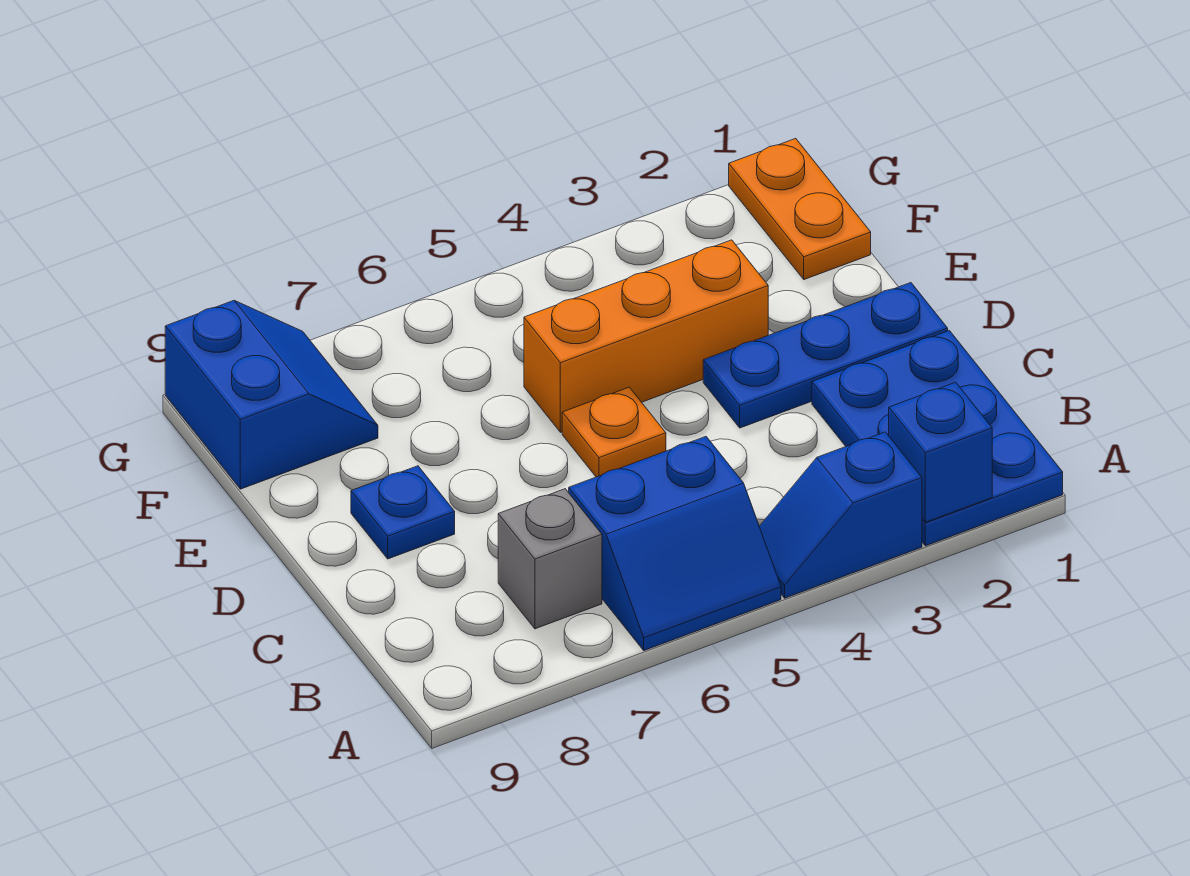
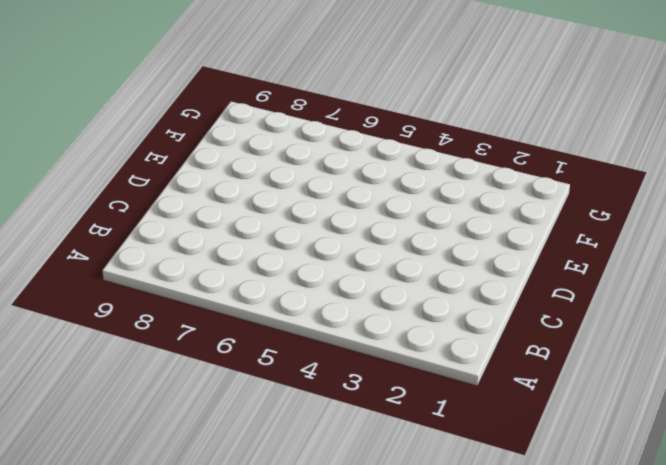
none -> blue 2x3 plate [812,331,1063,546]
none -> blue 1x2 slope [759,432,922,598]

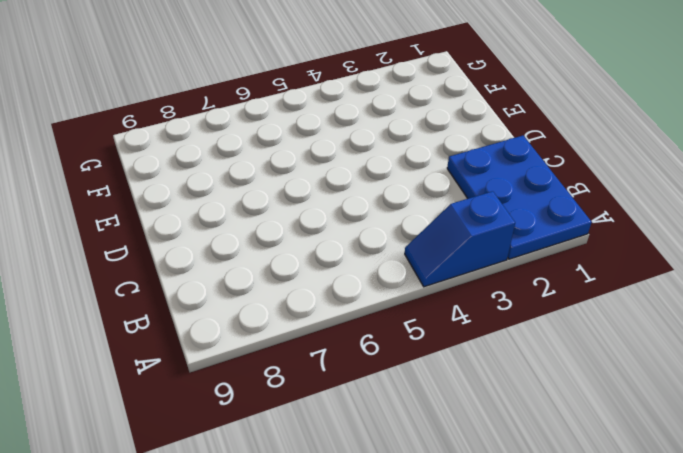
none -> blue 2x2 slope [569,436,781,650]
none -> grey 1x1 brick [498,489,602,629]

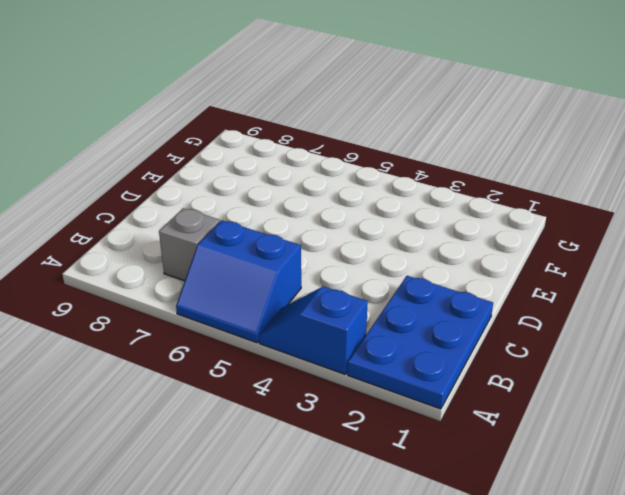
none -> blue 1x3 plate [703,283,948,428]
none -> orange 1x1 plate [562,387,666,477]

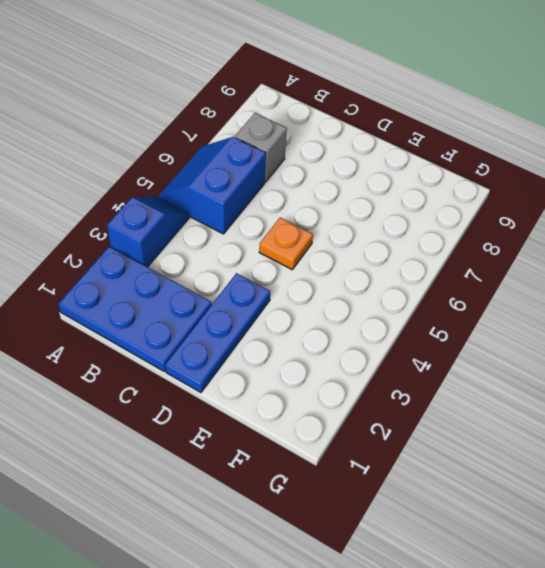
none -> blue 1x1 plate [351,466,455,559]
none -> orange 1x3 brick [524,240,768,432]

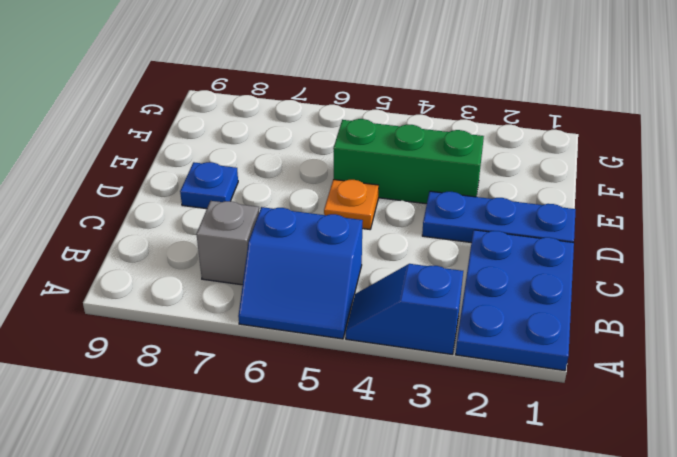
green 1x3 brick [333,119,484,204] -> orange 1x3 brick [524,240,768,432]
none -> orange 1x2 plate [729,138,871,280]
none -> blue 2x2 slope [165,301,378,489]

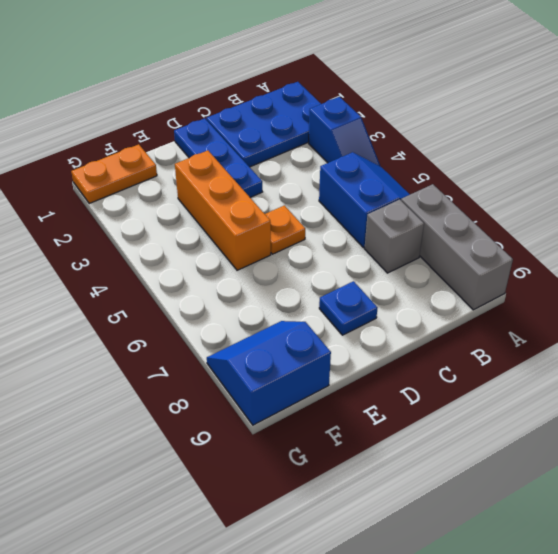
grey 1x3 brick [401,184,513,310] -> none
none -> blue 1x1 brick [889,382,992,522]

